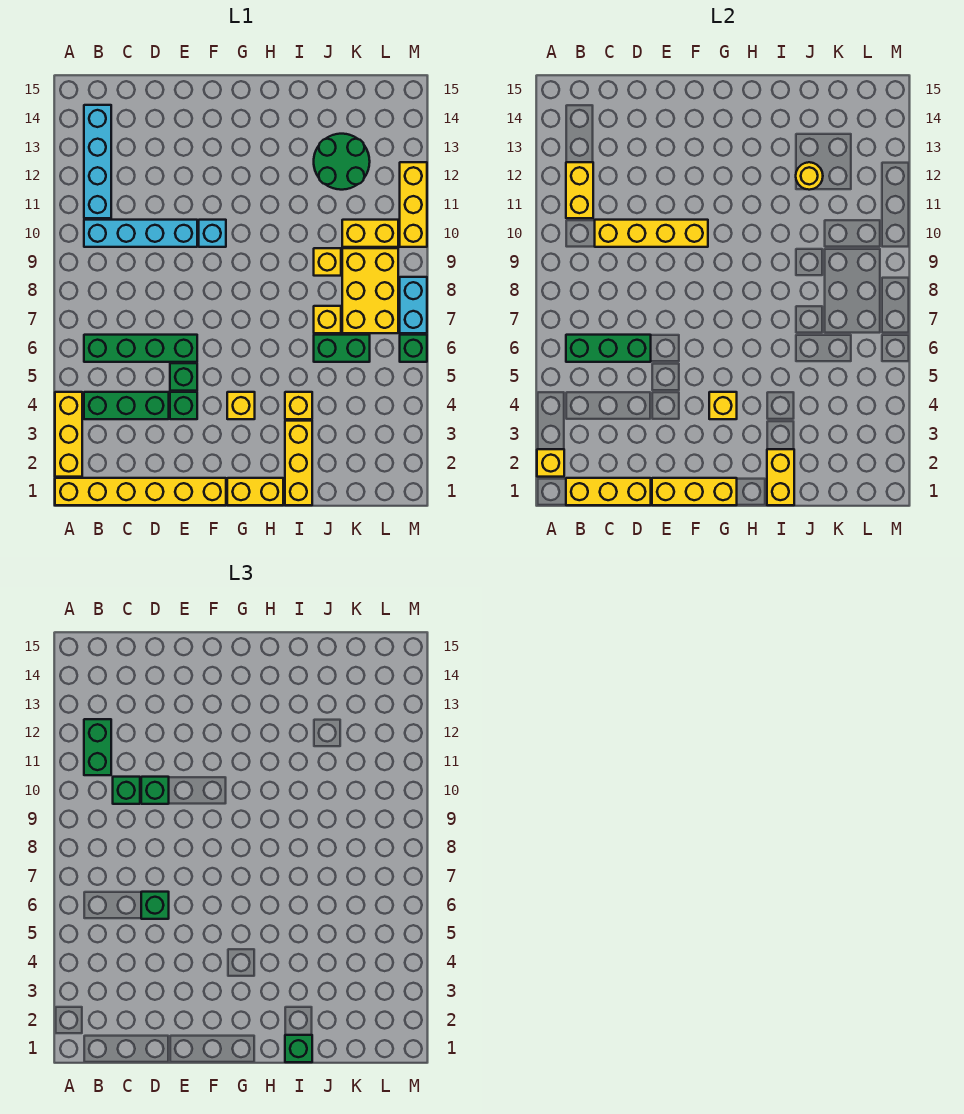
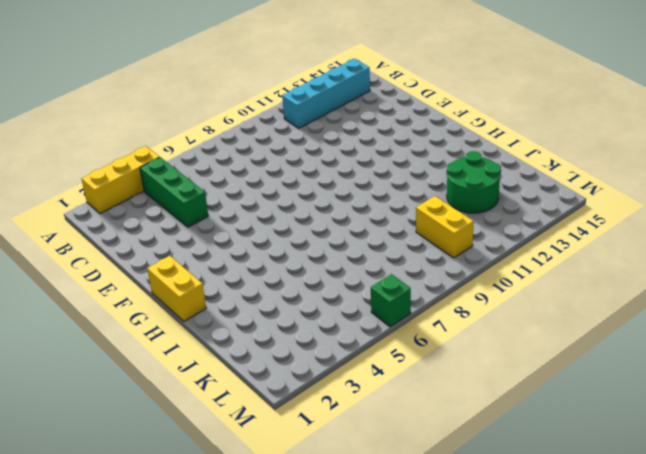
none -> yellow 1x6 brick [55,478,226,505]
none -> green 1x4 brick [84,335,197,362]
none -> cyan 1x4 brick [84,220,197,247]
none -> green 1x1 brick [170,392,197,419]

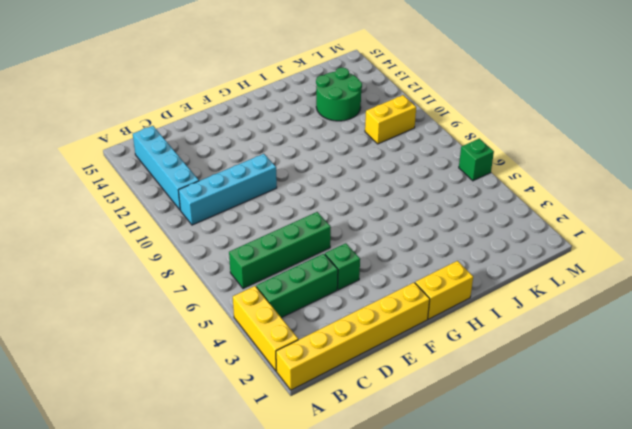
none -> green 1x1 brick [170,363,197,391]
none -> cyan 1x1 brick [199,220,226,247]
none -> yellow 1x1 brick [227,392,255,419]
none -> yellow 1x3 brick [285,421,312,505]

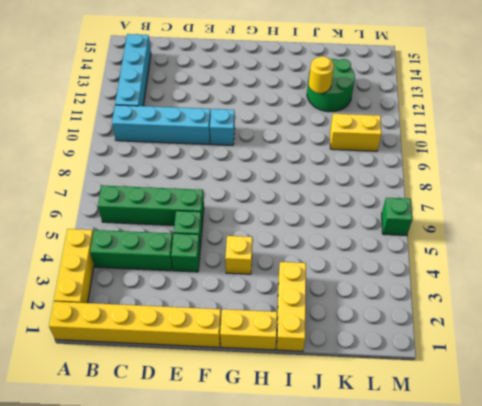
none -> yellow 1x1 brick [285,392,312,419]
none -> green 1x2 brick [314,335,370,362]
none -> yellow 1x1 brick [314,306,341,333]
none -> yellow 1x1 brick [314,248,341,276]

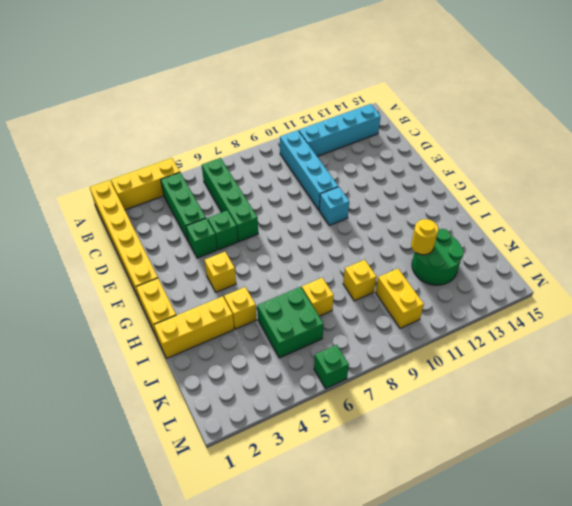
green 2x2 brick [257,287,324,358] -> green 1x2 brick [314,335,370,362]
none -> yellow 2x3 brick [342,248,398,333]
none -> cyan 1x2 brick [400,277,427,333]
none -> yellow 1x3 brick [400,162,427,247]
none -> yellow 1x1 brick [537,449,564,477]

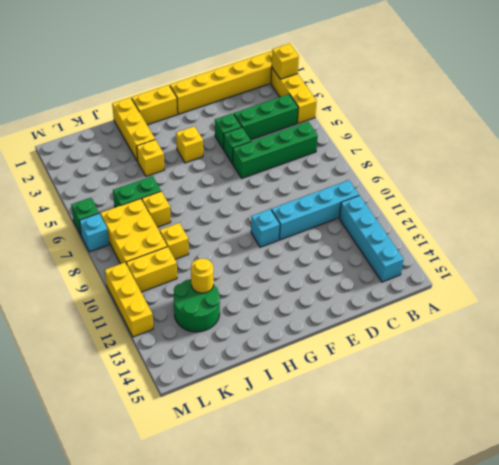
cyan 1x1 brick [79,213,109,252] -> cyan 1x2 brick [400,277,427,333]
none -> yellow 1x3 brick [566,478,651,505]
none -> green 1x3 brick [566,335,651,362]
none -> yellow 1x2 brick [566,162,593,218]
none -> yellow 1x4 brick [595,220,708,247]

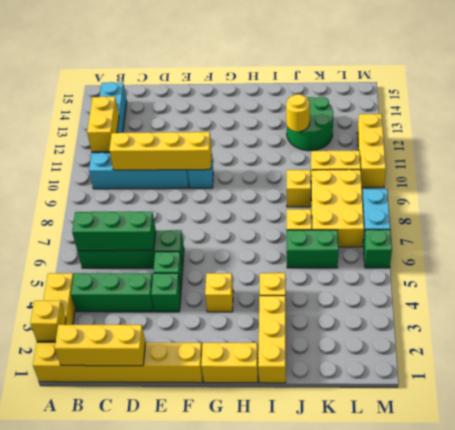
none -> yellow 1x3 brick [652,478,737,505]
none -> yellow 1x1 brick [709,392,737,419]
none -> yellow 1x2 brick [767,449,794,505]
none -> green 1x2 brick [84,719,111,775]

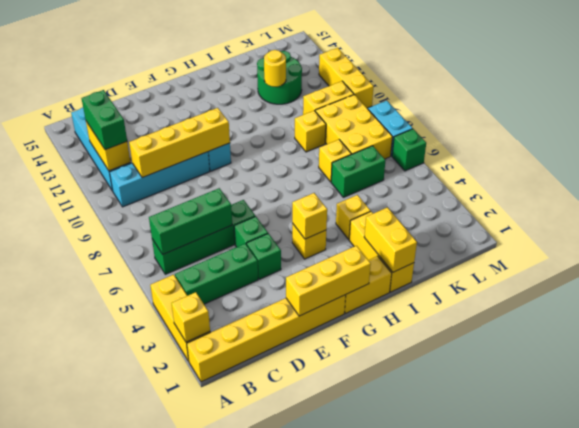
none -> yellow 1x3 brick [566,478,651,505]
none -> green 1x1 brick [113,777,140,804]
none -> green 1x1 brick [141,892,169,919]
none -> green 1x1 brick [141,777,169,804]

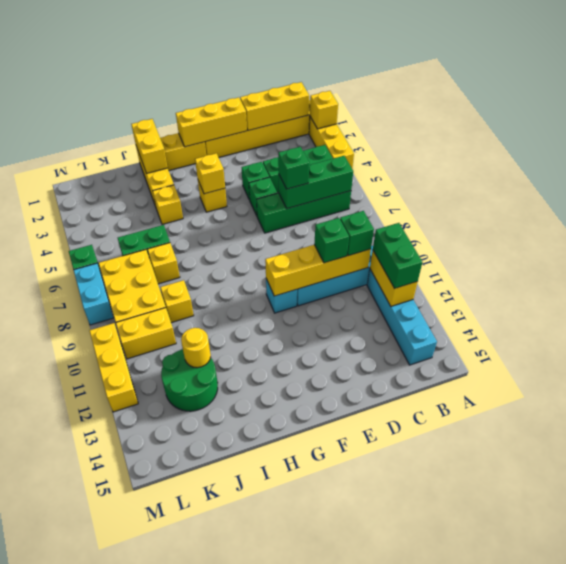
none -> green 1x1 brick [285,1035,312,1062]

